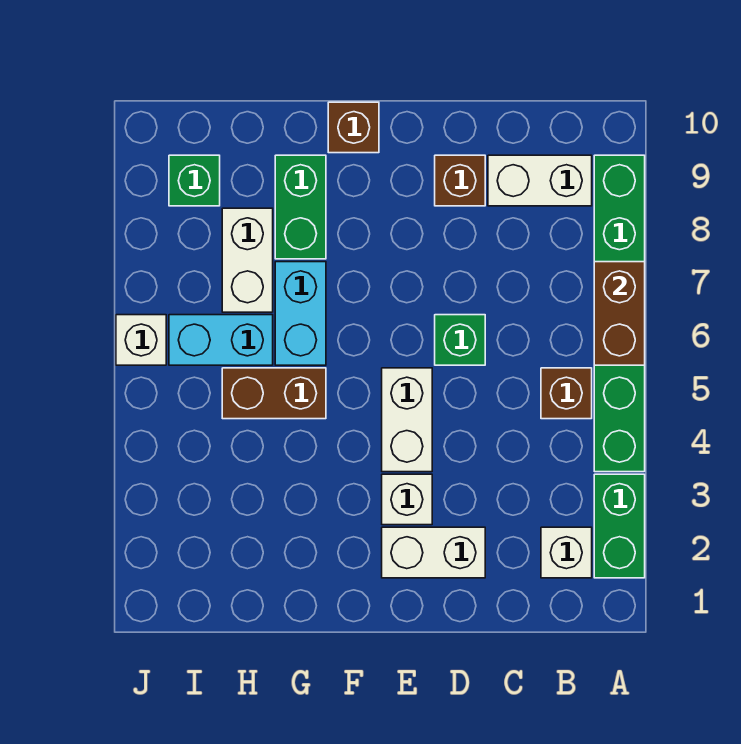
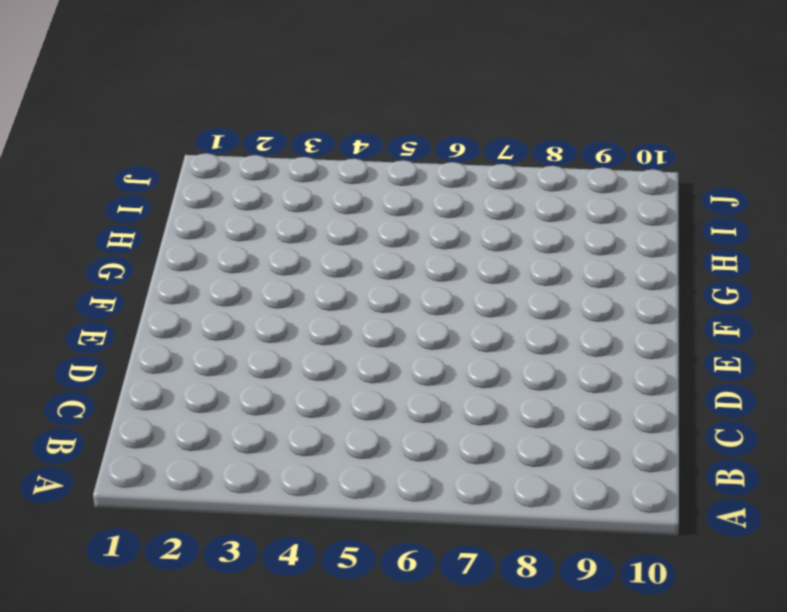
none -> green 1x2 brick [594,474,645,578]
none -> green 1x6 brick [594,155,645,472]
none -> white 1x1 brick [541,527,592,578]

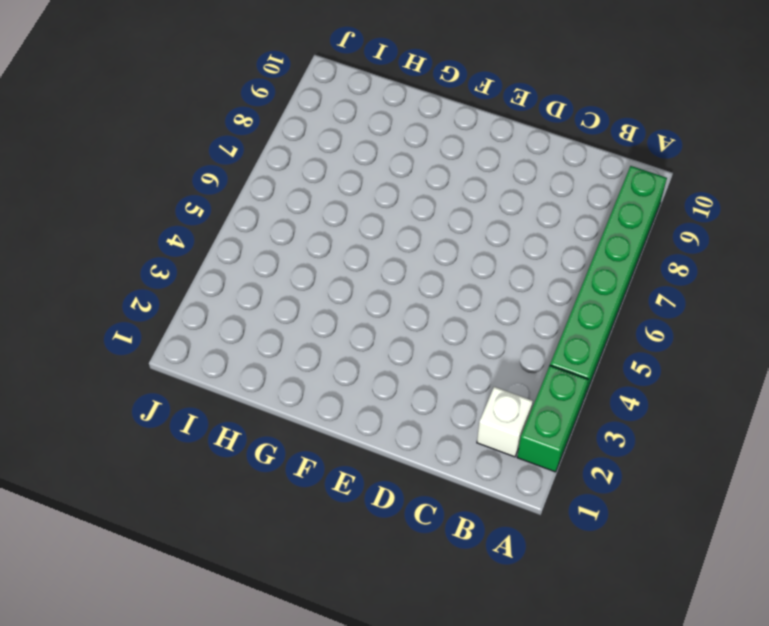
none -> brown 1x1 brick [541,368,592,419]
none -> white 1x2 brick [488,155,592,206]
none -> white 1x2 brick [382,527,485,578]

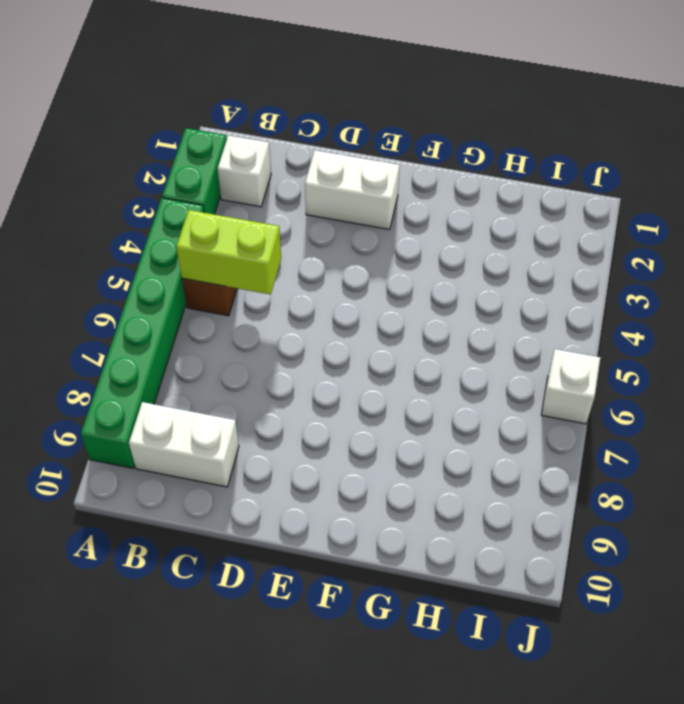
lime 1x2 brick [176,210,281,295] -> none
none -> green 1x1 brick [435,315,485,365]
none -> brown 1x1 brick [435,155,485,206]
none -> white 1x1 brick [382,474,432,525]

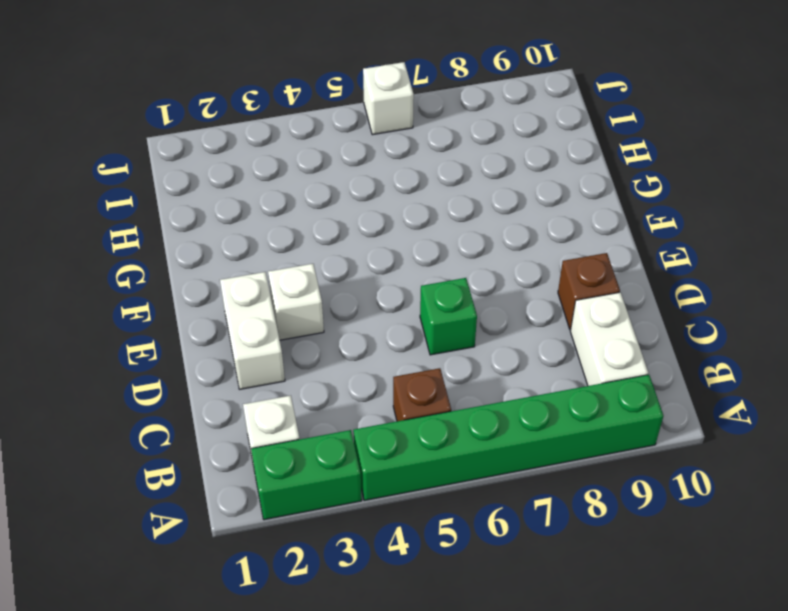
none -> white 1x2 brick [382,368,432,472]
none -> brown 1x1 brick [328,102,379,153]
none -> brown 1x2 brick [222,368,326,419]

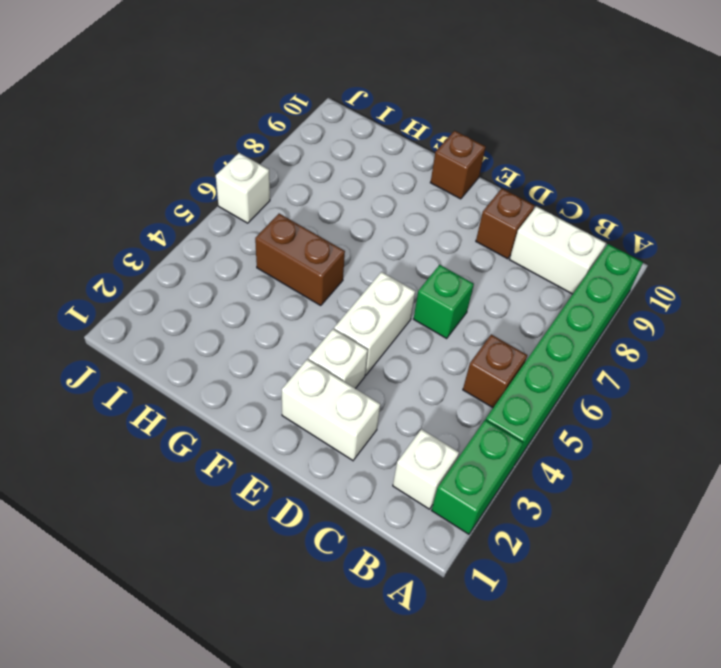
none -> cyan 1x2 brick [275,262,326,365]
none -> green 1x2 brick [275,155,326,259]
none -> cyan 1x2 brick [169,315,273,365]

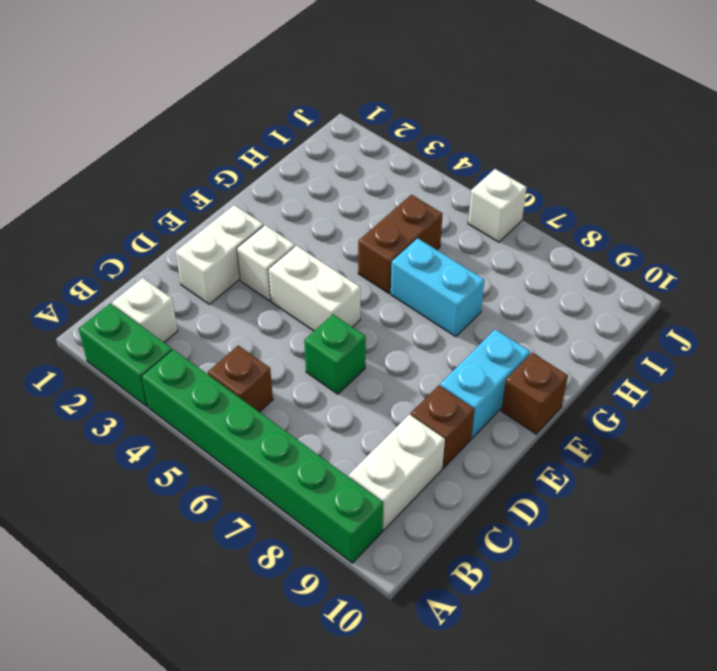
cyan 1x2 brick [440,329,530,438] -> cyan 1x2 brick moved to [169,315,273,365]
none -> green 1x2 brick [275,155,326,259]
none -> white 1x2 brick [222,208,273,312]
none -> green 1x1 brick [169,155,220,206]

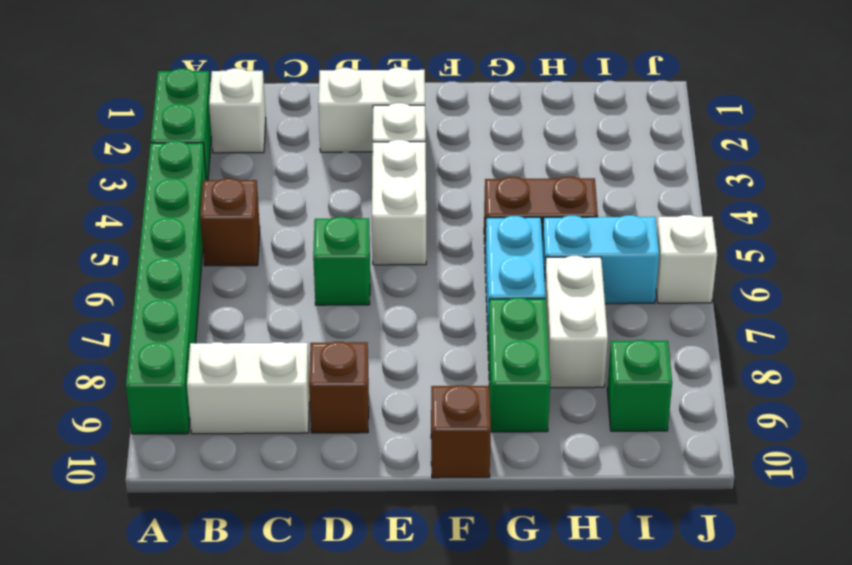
none -> brown 1x2 brick [594,262,645,365]

